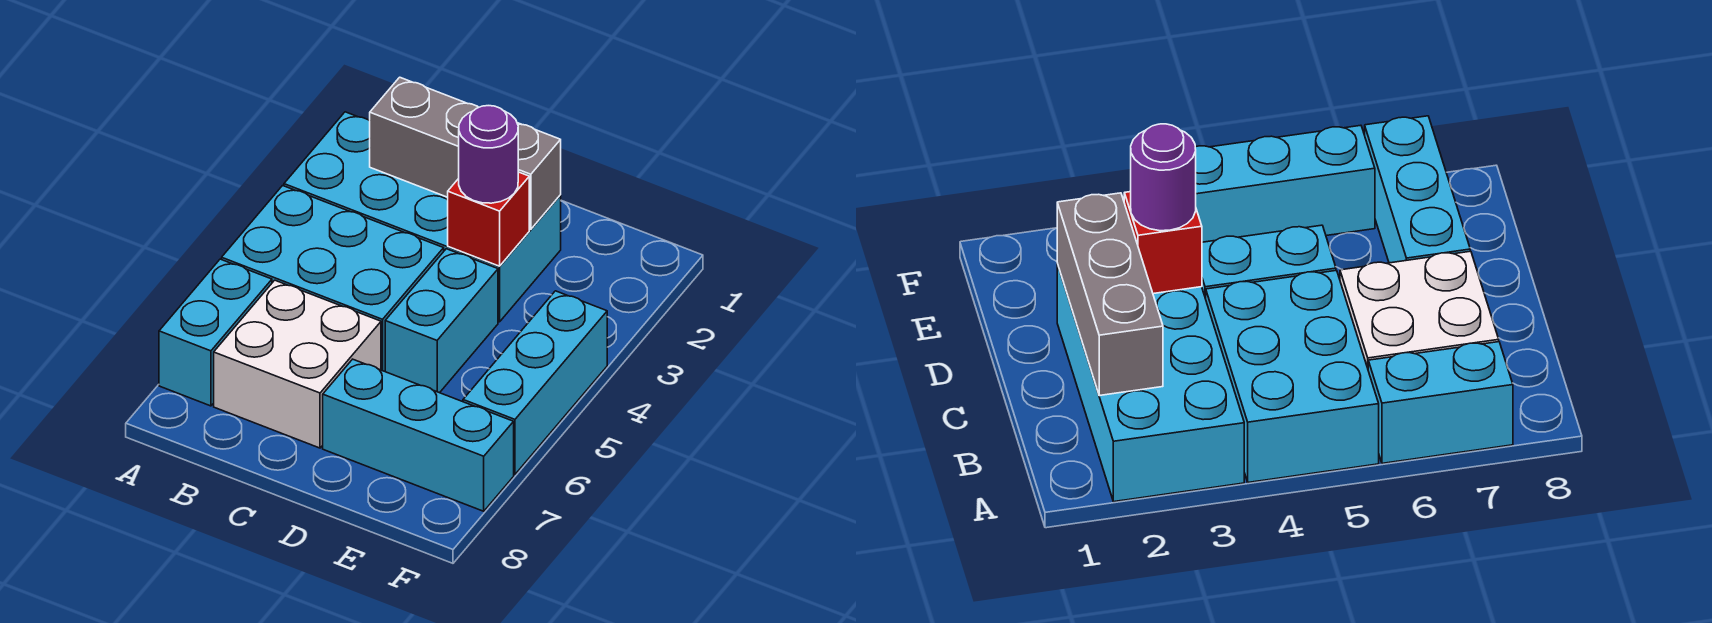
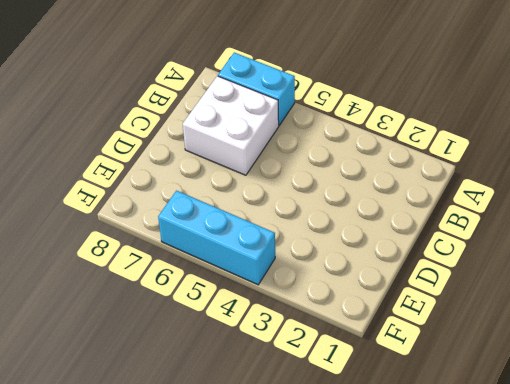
none -> cyan 2x4 brick [284,112,561,322]
none -> cyan 2x3 brick [222,186,444,371]

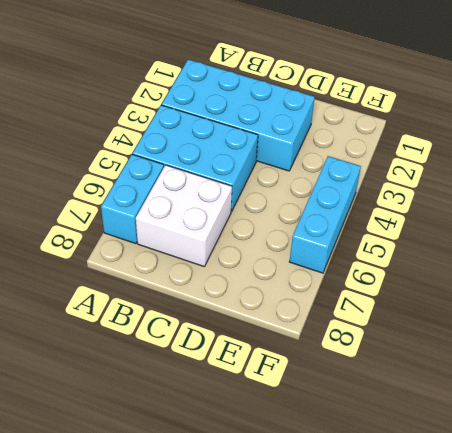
none -> cyan 1x2 brick [385,249,498,393]
none -> cyan 1x3 brick [323,359,514,511]

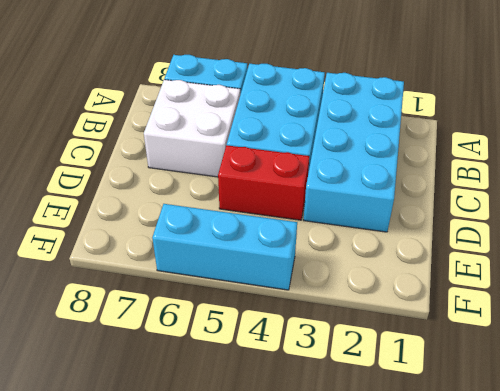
red 1x2 brick [218,145,309,220] -> cyan 1x2 brick [385,249,498,393]
none -> cyan 1x3 brick [323,359,514,511]
none -> grey 1x3 brick [370,77,561,229]

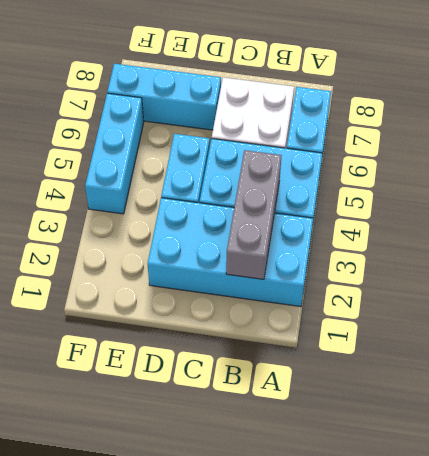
grey 1x3 brick [226,150,282,279] -> grey 1x3 brick turned to [370,77,561,229]
none -> red 1x1 brick [448,172,529,266]
none -> purple 1x1 round brick [459,106,518,203]

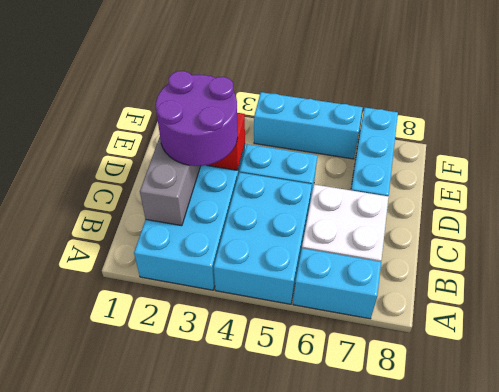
purple 2x2 round brick [156,71,238,166] -> purple 1x1 round brick [459,106,518,203]

